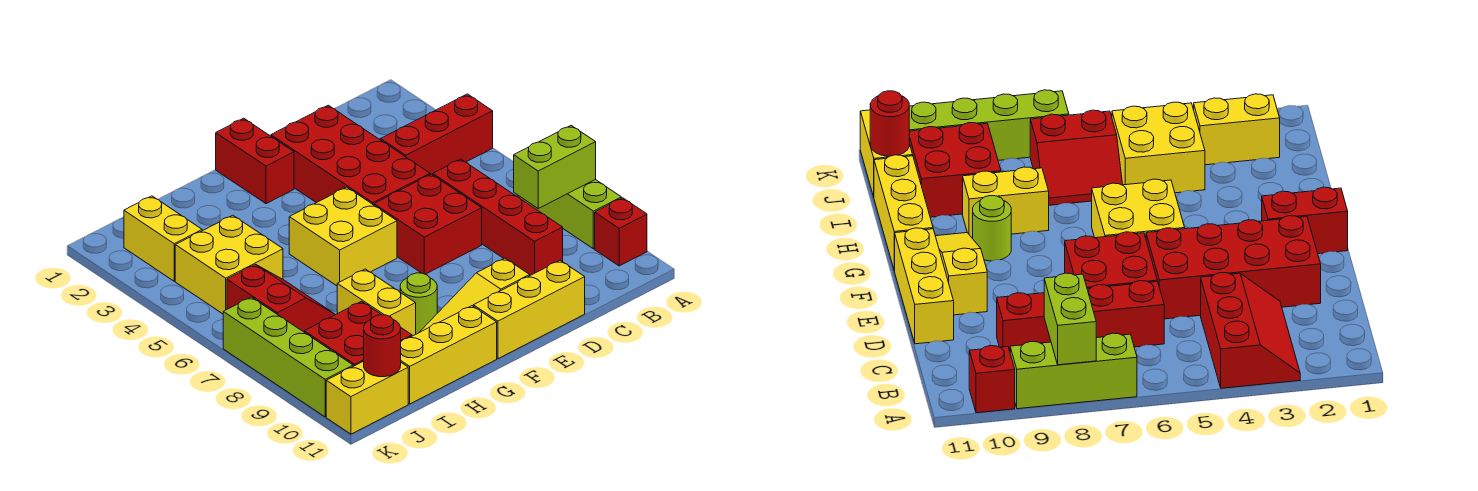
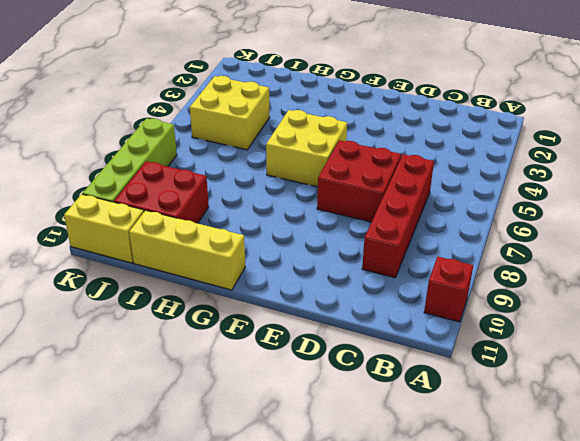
none -> red 2x3 slope [380,94,493,175]
none -> lime 1x3 brick [517,180,621,249]
none -> red 2x4 brick [271,105,430,205]

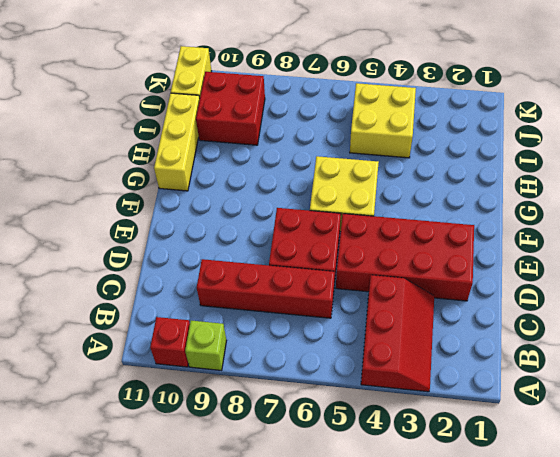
lime 1x1 brick [185,320,227,370] -> lime 1x3 brick [517,180,621,249]
none -> yellow 1x3 brick [473,260,585,359]
none -> yellow 1x3 slope [419,258,530,333]
none -> red 1x2 brick [216,118,294,204]

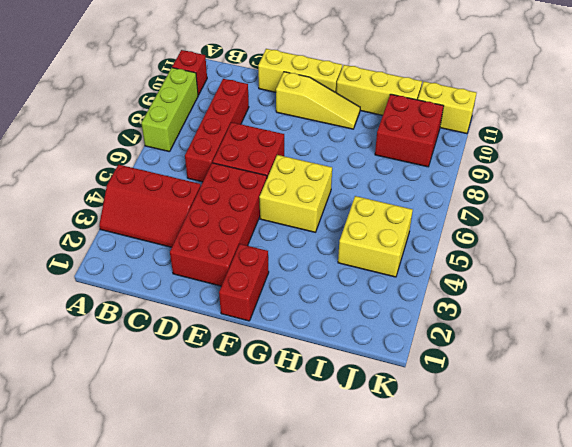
none -> lime 1x1 round brick [400,273,437,334]
none -> yellow 1x2 brick [337,269,416,336]
none -> red 2x2 slope [227,264,335,332]

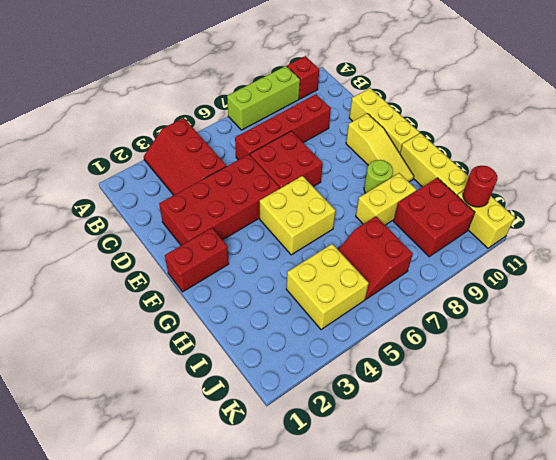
red 2x2 slope [338,216,413,299] -> red 2x2 slope turned to [227,264,335,332]
none -> yellow 1x2 brick [124,196,202,281]
none -> lime 1x4 brick [223,297,353,417]
none -> lime 1x2 brick [514,126,596,208]

